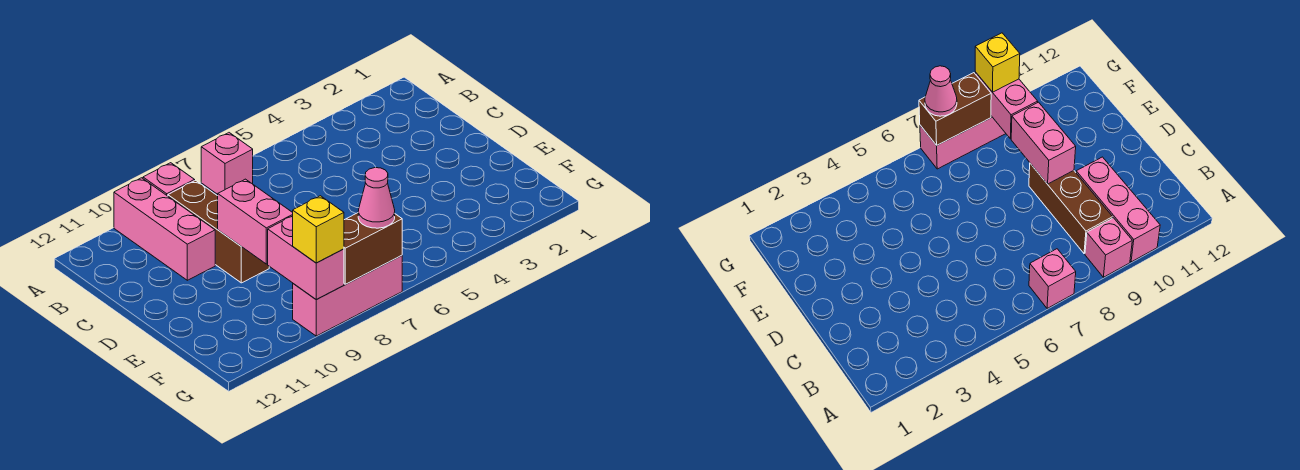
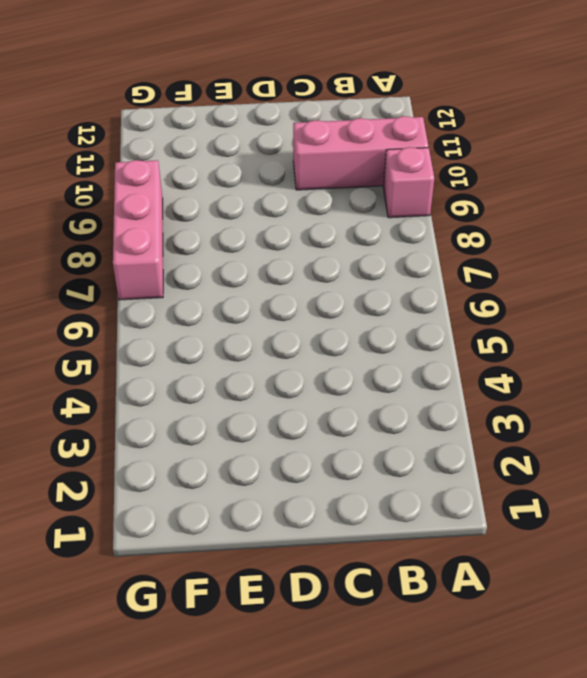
none -> pink 1x1 brick [201,133,253,194]
none -> brown 1x3 brick [168,180,269,283]

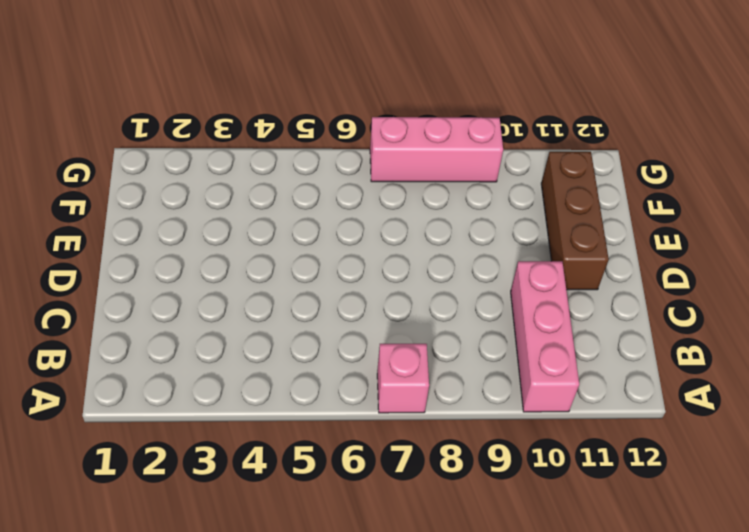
brown 1x3 brick [541,152,609,290] -> brown 1x3 brick moved to [168,180,269,283]
none -> pink 1x1 brick [143,163,195,196]
none -> pink 1x2 brick [218,179,293,264]

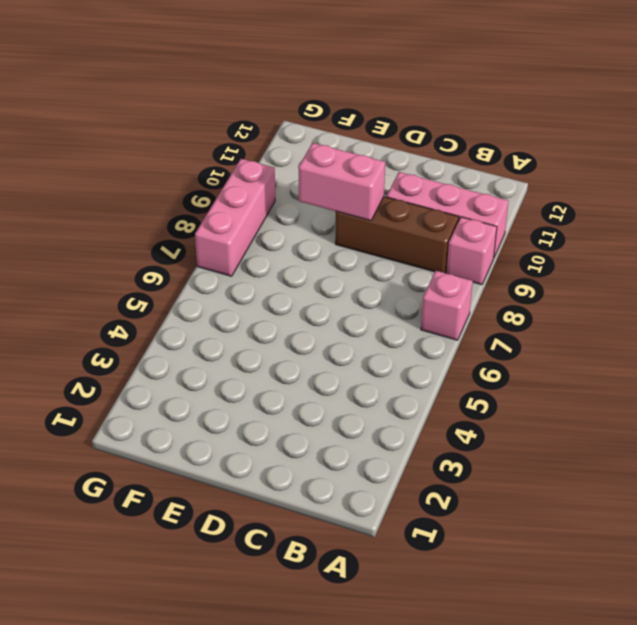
none -> pink 1x2 brick [268,216,344,300]
none -> brown 1x2 brick [344,213,402,284]

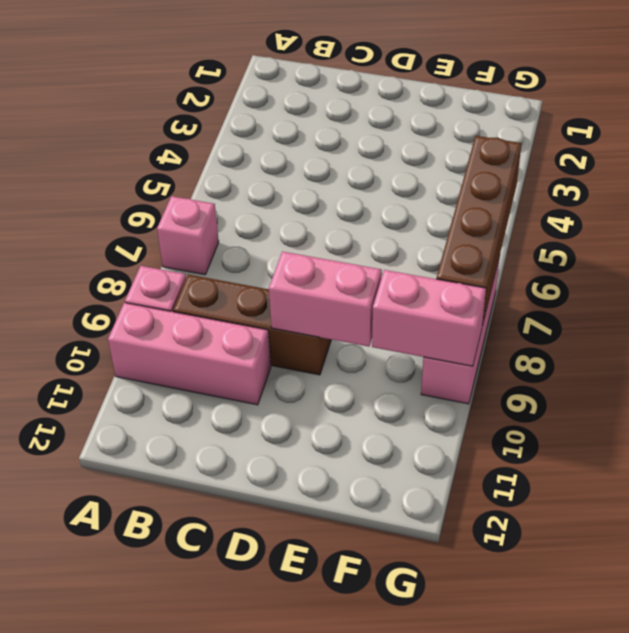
brown 1x4 brick [437,136,522,325] -> brown 1x2 brick [344,213,402,284]
none -> pink 1x1 cone [358,168,395,228]
none -> yellow 1x1 brick [293,196,344,263]

